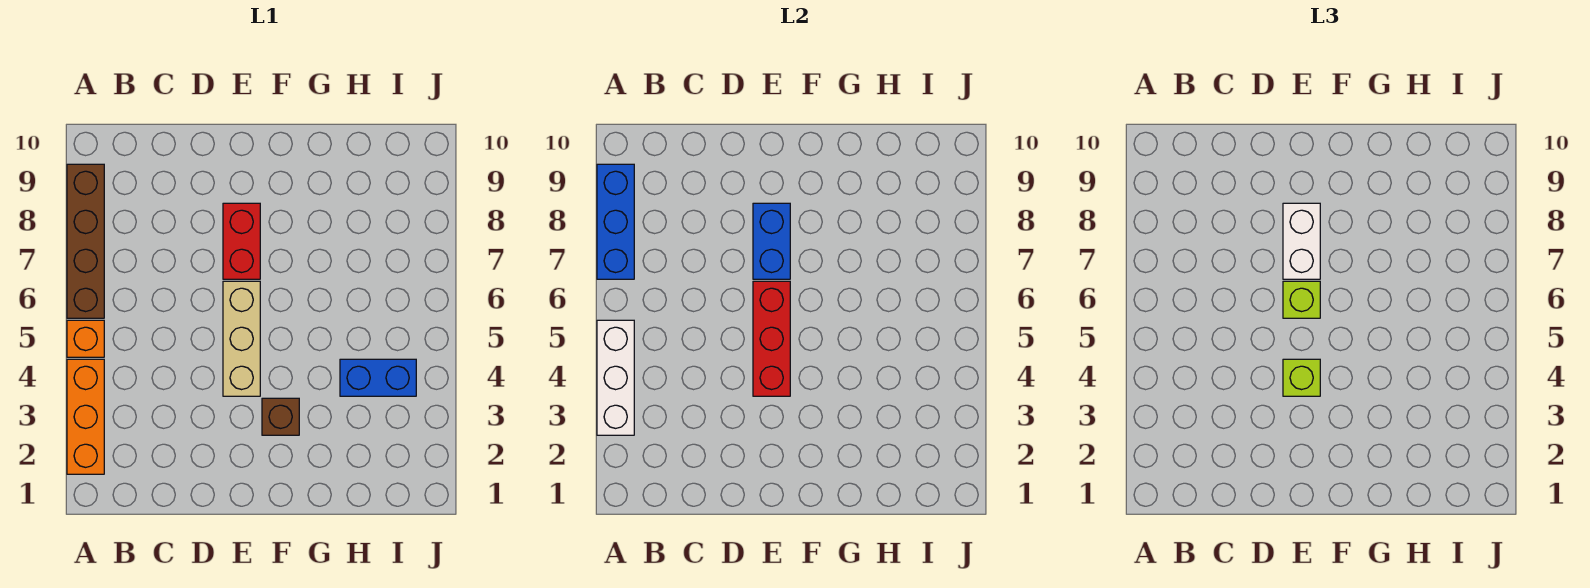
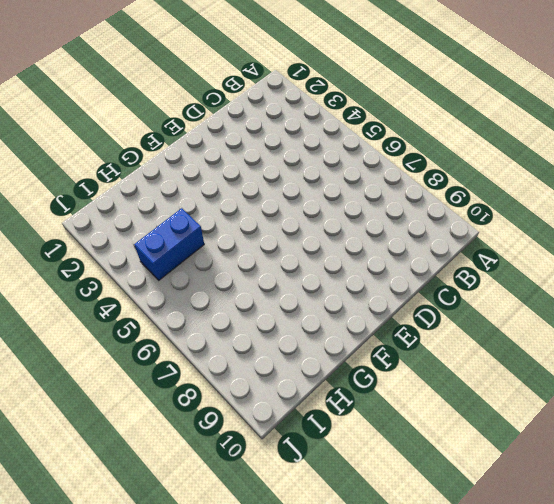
none -> orange 1x3 brick [67,359,104,474]
none -> orange 1x1 brick [67,320,104,357]
none -> brown 1x4 brick [67,164,104,318]

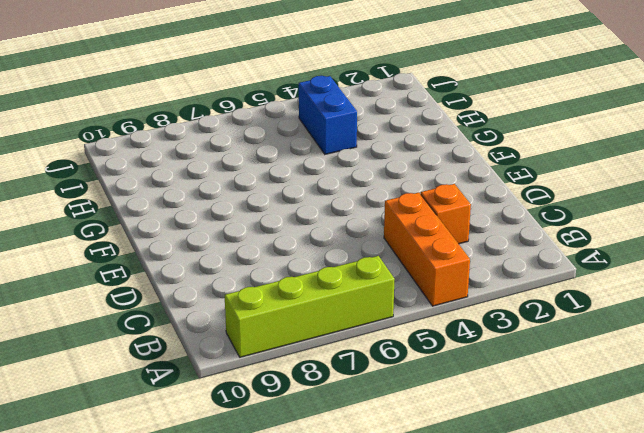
orange 1x3 brick [384,193,470,306] -> orange 1x3 brick turned to [67,359,104,474]
lime 1x4 brick [225,256,394,357] -> brown 1x4 brick [67,164,104,318]
orange 1x1 brick [421,184,471,244] -> orange 1x1 brick moved to [67,320,104,357]
none -> tan 1x3 brick [223,281,260,396]
none -> red 1x2 brick [223,203,260,279]
none -> brown 1x1 brick [262,398,299,435]

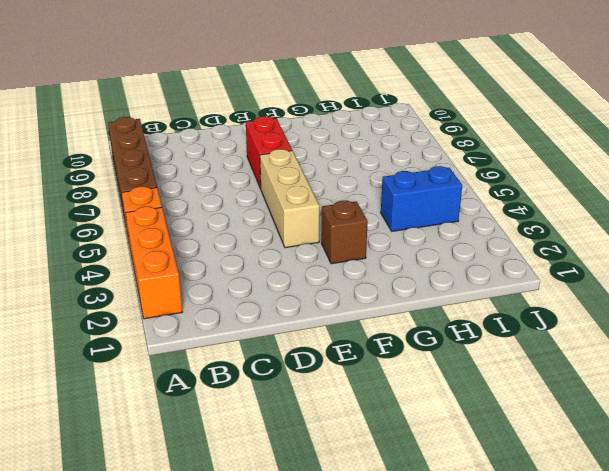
none -> white 1x3 brick [597,320,634,435]
none -> blue 1x3 brick [597,164,634,279]
none -> red 1x3 brick [753,281,790,396]

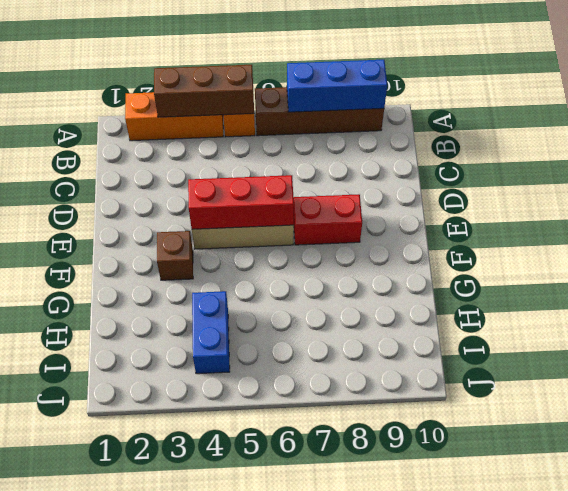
brown 1x3 brick [154,65,254,117] -> white 1x3 brick [597,320,634,435]
none -> blue 1x2 brick [753,203,790,279]
none -> lime 1x1 brick [1283,359,1320,396]
none -> lime 1x1 brick [1283,281,1320,318]

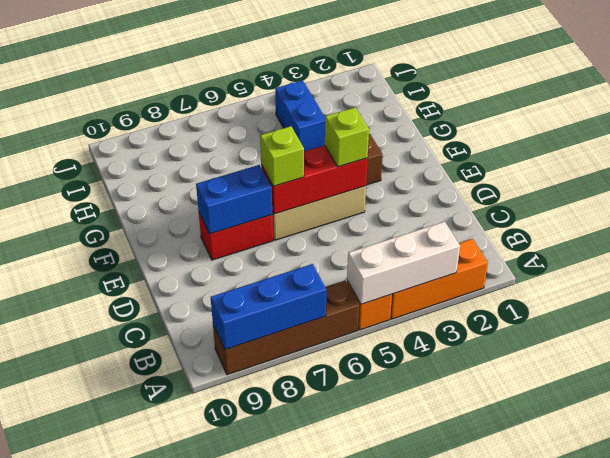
none -> white 1x2 brick [1283,203,1320,279]

